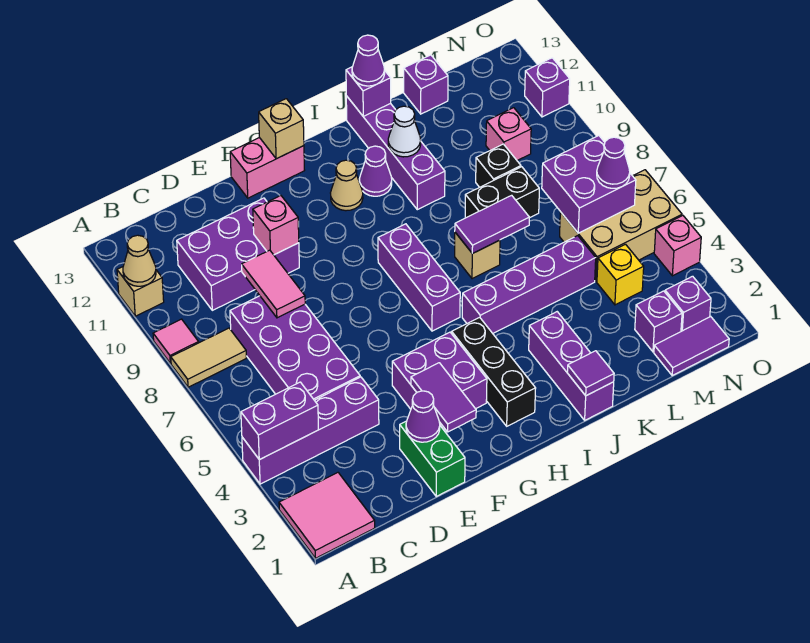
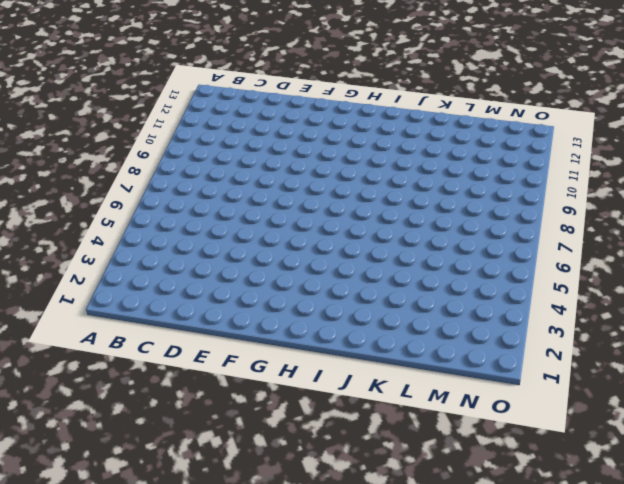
none -> pink 2x2 tile [279,473,375,558]
none -> purple 1x4 brick [242,377,379,484]
none -> tan 1x2 tile [171,328,246,387]
none -> pink 1x1 tile [153,319,199,363]

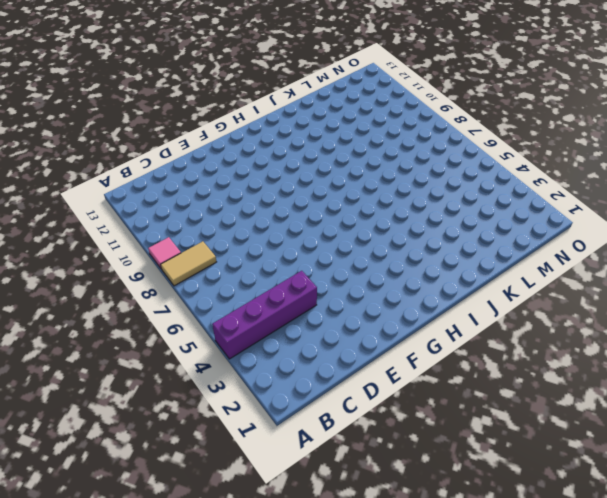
none -> pink 2x2 tile [279,473,375,558]
none -> tan 1x1 brick [117,267,164,316]
none -> purple 2x4 brick [230,296,360,400]
none -> purple 2x3 brick [177,198,299,310]

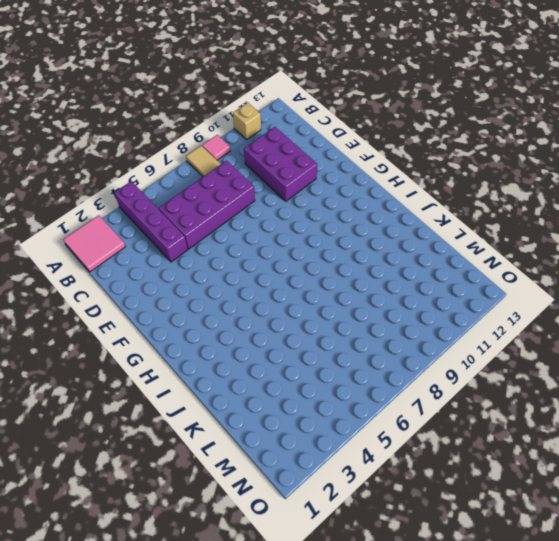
none -> green 1x2 brick [400,421,465,496]
none -> purple 2x2 brick [392,332,487,426]
none -> pink 1x2 brick [230,138,305,198]
none -> black 1x3 brick [452,317,536,426]

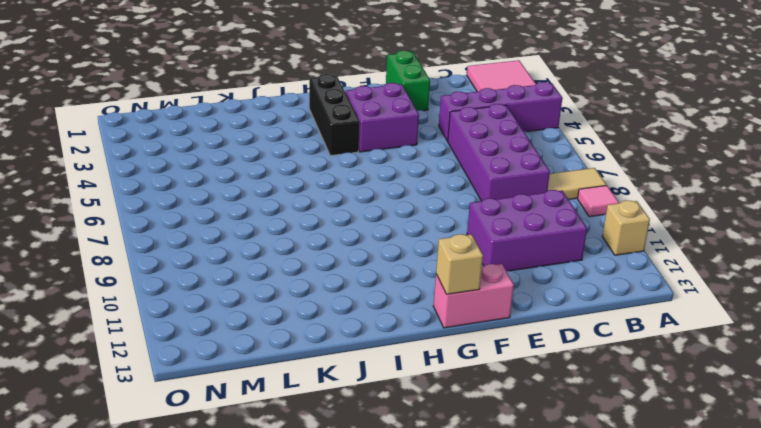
none -> purple 1x3 brick [378,224,460,331]
none -> tan 1x1 cone [331,160,363,211]
none -> purple 1x4 brick [462,236,596,333]
none -> purple 1x1 cone [359,146,392,196]

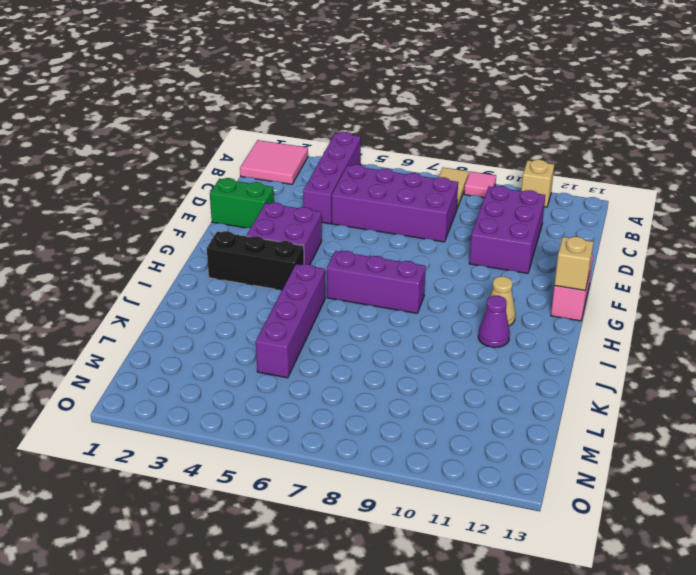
none -> purple 1x3 brick [529,312,614,420]
none -> tan 1x1 brick [455,232,500,279]
none -> purple 1x4 brick [346,96,445,210]
none -> black 1x2 brick [465,167,539,218]

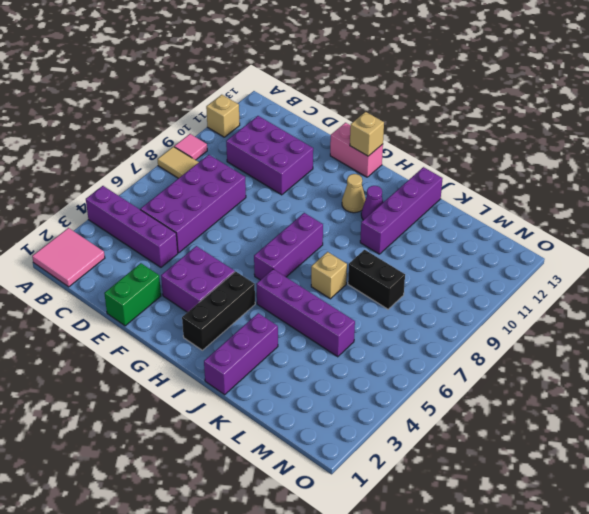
none -> black 1x1 brick [476,144,521,187]
none -> purple 1x1 brick [404,55,448,114]
none -> purple 1x2 tile [654,317,729,375]
none -> purple 1x1 brick [635,291,682,352]

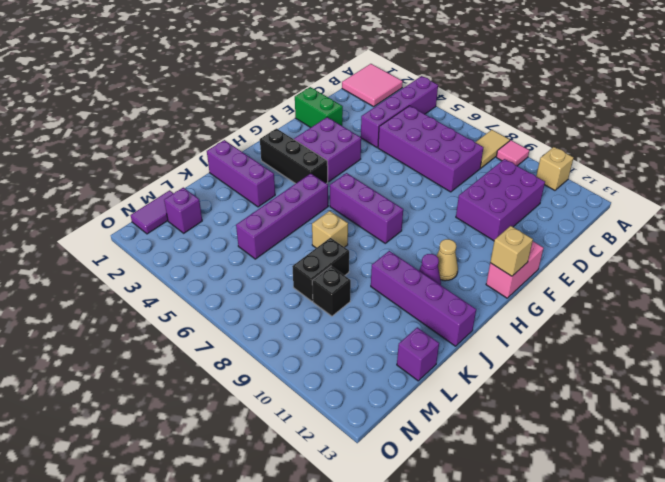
none -> yellow 1x1 brick [597,244,644,305]
none -> tan 2x3 brick [560,170,682,281]
none -> pink 1x1 brick [486,108,531,160]
none -> purple 1x1 brick [665,276,711,331]

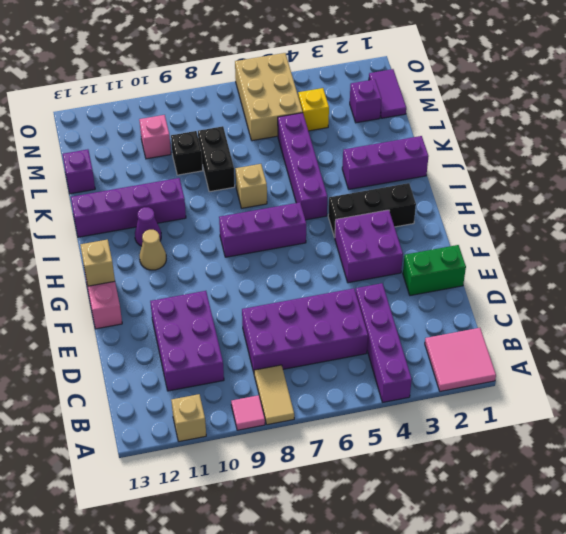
none -> purple 1x1 brick [665,276,711,331]
none -> pink 1x1 brick [654,216,701,276]
none -> purple 1x1 brick [525,58,570,117]
none -> purple 1x2 brick [241,382,318,460]

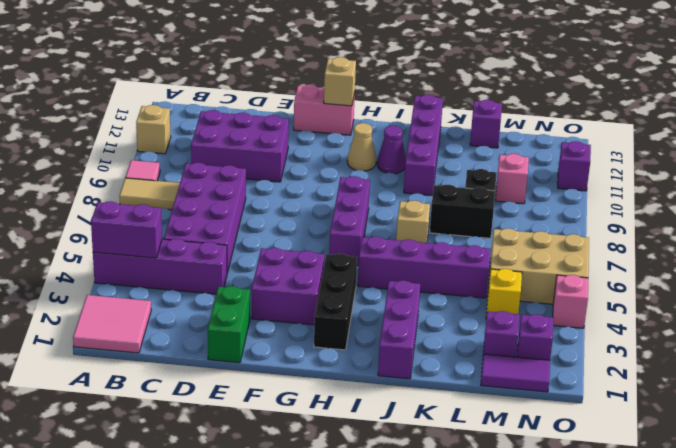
none -> tan 1x1 cone [123,235,156,286]
none -> pink 1x2 tile [242,250,305,318]
none -> purple 1x1 cone [406,391,440,442]
none -> pink 1x1 brick [253,196,299,255]

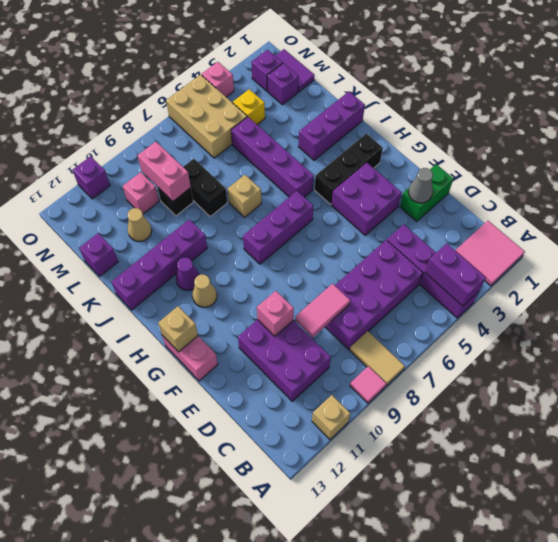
grey 1x1 cone [408,168,433,203] -> purple 1x1 cone [406,391,440,442]
pink 1x2 brick [138,142,191,201] -> none
tan 1x1 cone [128,208,152,241] -> tan 1x1 cone moved to [123,235,156,286]
none -> purple 1x2 tile [411,363,476,432]
none -> purple 1x1 tile [567,351,614,396]
none -> purple 1x2 tile [455,195,529,254]
none -> white 1x1 cone [388,106,421,157]

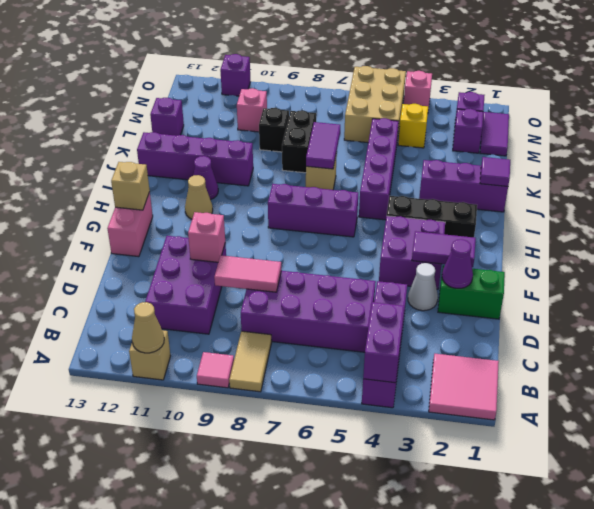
white 1x1 cone [408,263,438,311] -> white 1x1 cone moved to [388,106,421,157]
none -> purple 1x1 brick [346,67,391,116]
none -> purple 2x2 brick [542,136,636,233]
none -> purple 1x1 cone [352,35,385,86]
none -> purple 1x1 cone [597,137,630,188]

